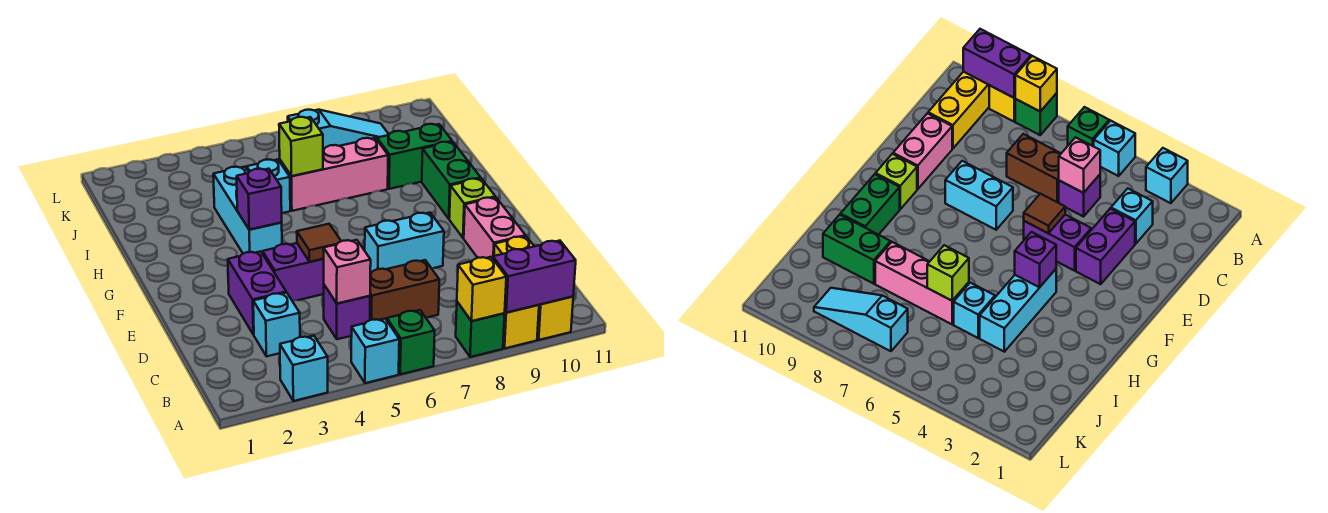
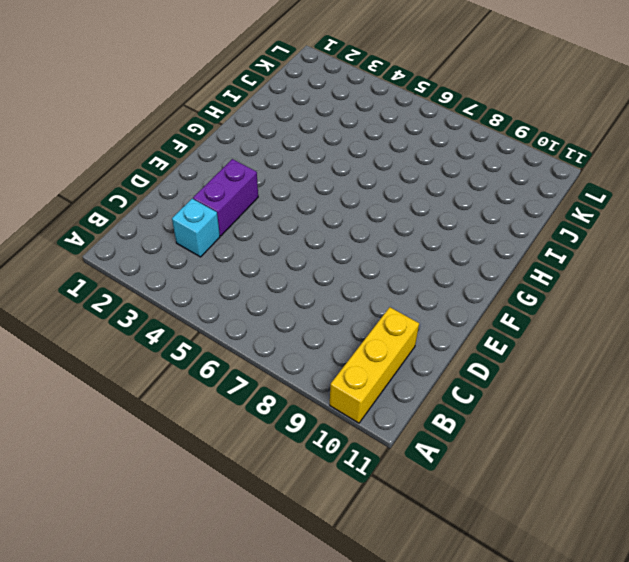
none -> cyan 1x1 brick [280,336,328,401]
none -> cyan 1x1 brick [351,319,399,383]
none -> green 1x1 brick [387,310,435,374]

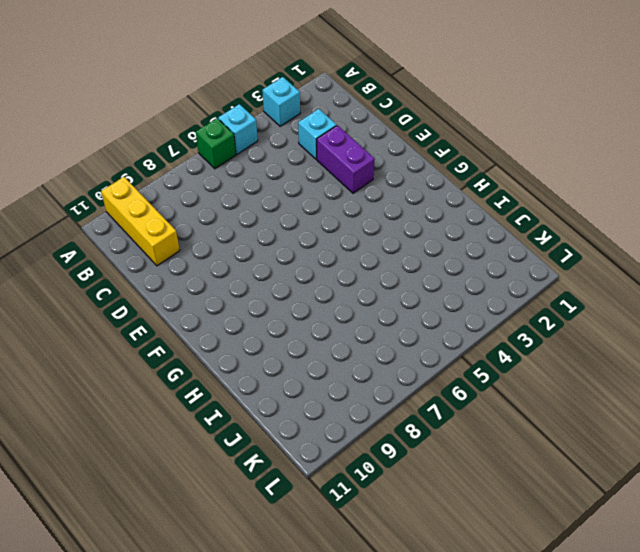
none -> green 1x1 brick [456,302,505,357]
none -> yellow 1x1 brick [503,305,539,348]
none -> purple 1x1 brick [324,285,370,339]

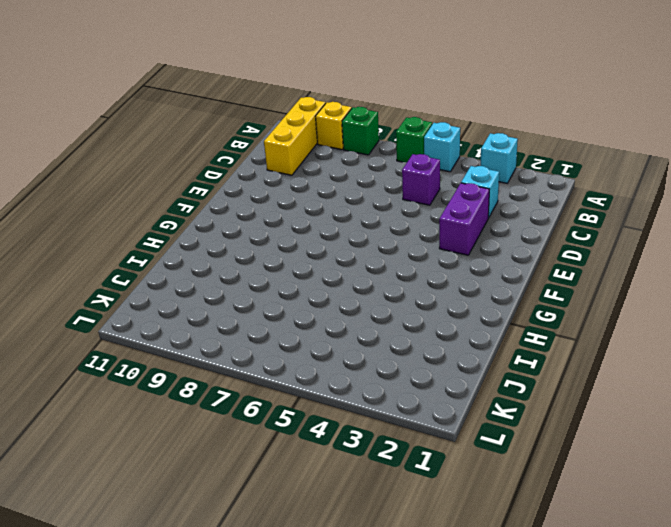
none -> brown 1x2 brick [370,260,439,320]
none -> pink 1x2 brick [464,197,526,258]
none -> purple 1x2 brick [263,243,324,301]

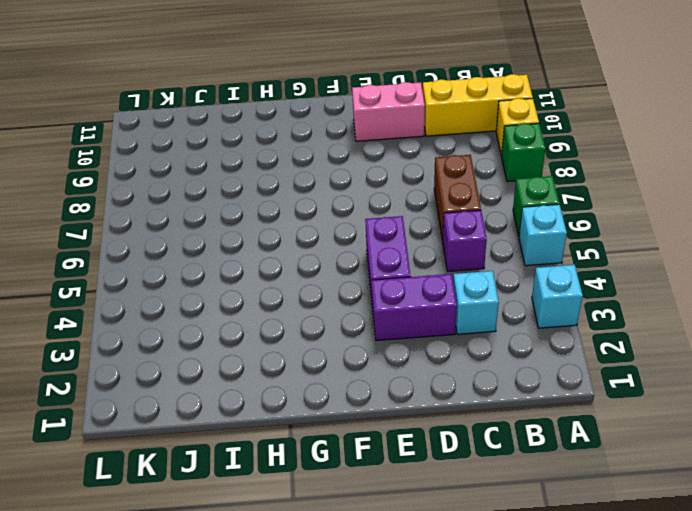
none -> cyan 1x2 brick [365,213,444,272]
none -> lime 1x1 brick [449,178,495,238]
none -> cyan 1x3 brick [213,167,282,254]

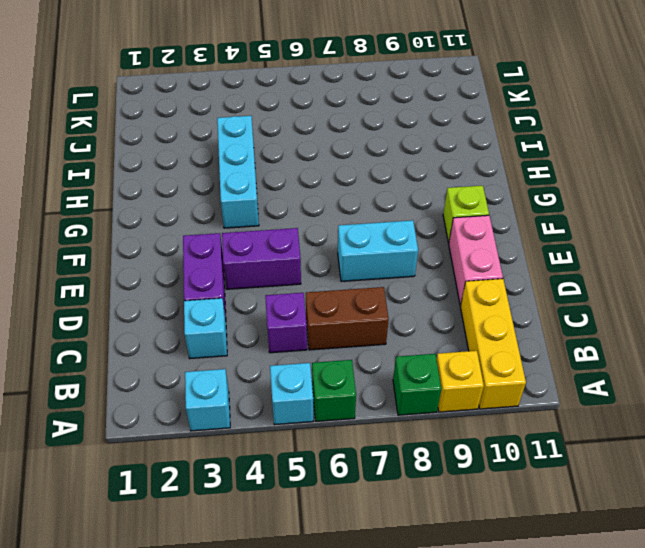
none -> green 1x2 brick [422,142,481,219]
none -> cyan 1x1 brick [247,159,290,213]
none -> pink 1x3 brick [280,138,388,211]

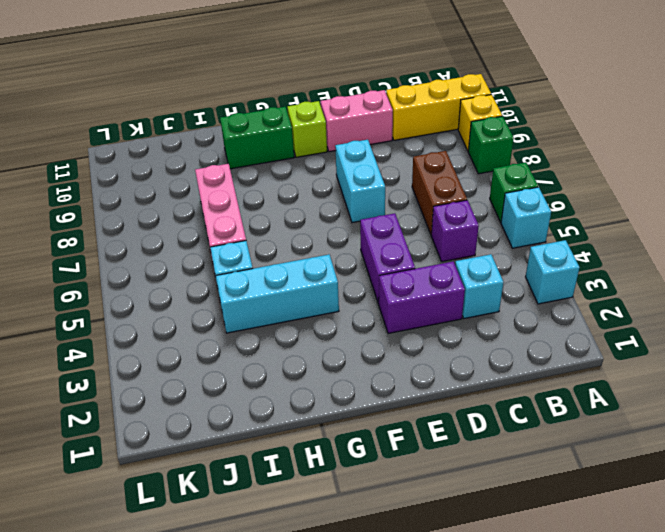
none -> green 1x2 brick [377,124,452,189]
none -> cyan 1x3 slope [288,110,389,149]
none -> yellow 1x1 brick [457,257,506,321]

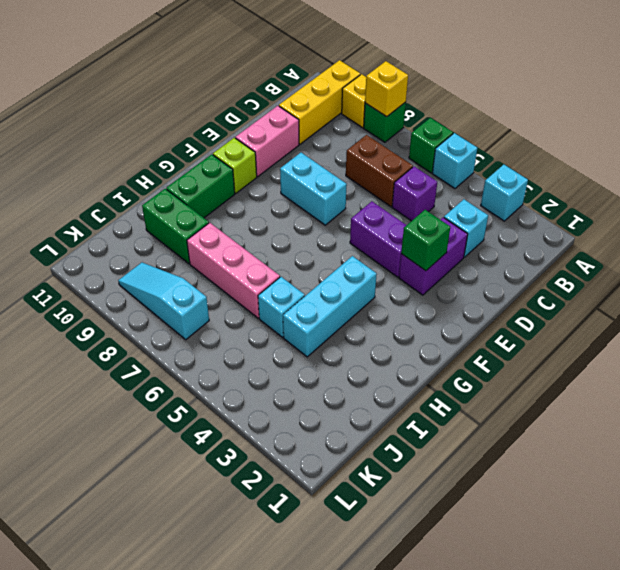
green 1x1 brick [401,210,450,271] -> none
none -> purple 1x2 brick [493,241,576,313]
none -> pink 1x1 brick [324,240,371,304]
none -> brown 1x1 tile [297,224,341,262]

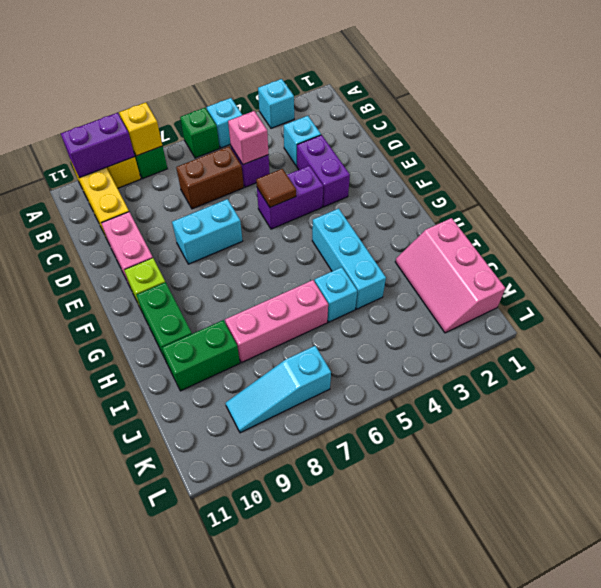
pink 2x3 slope [395,218,505,333] -> none
none -> purple 1x1 brick [237,169,282,230]
none -> lime 1x1 brick [279,117,323,176]

